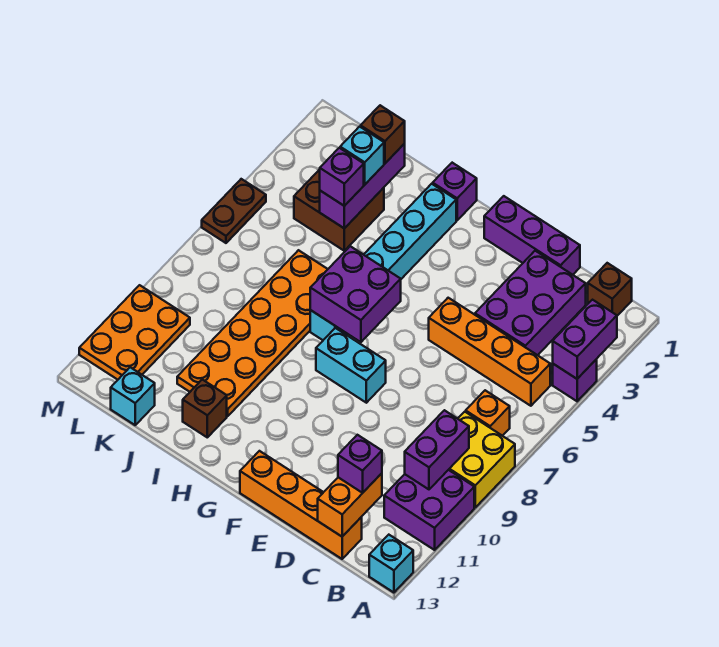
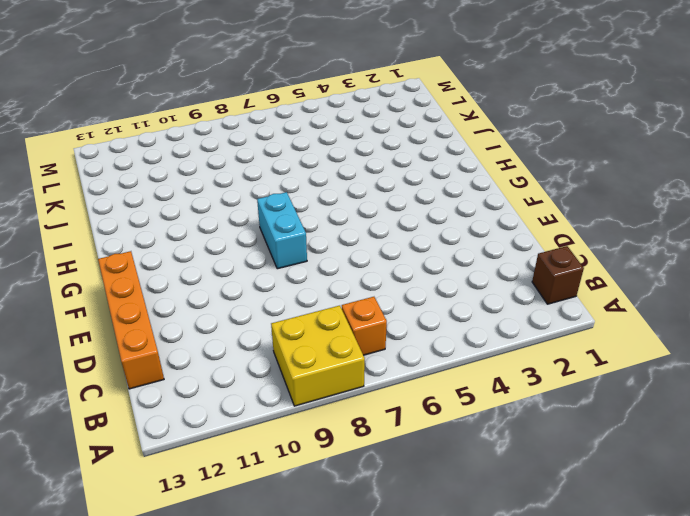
none -> purple 1x1 brick [553,359,597,401]
none -> purple 2x2 brick [384,470,474,550]
none -> cyan 1x1 brick [369,535,413,593]

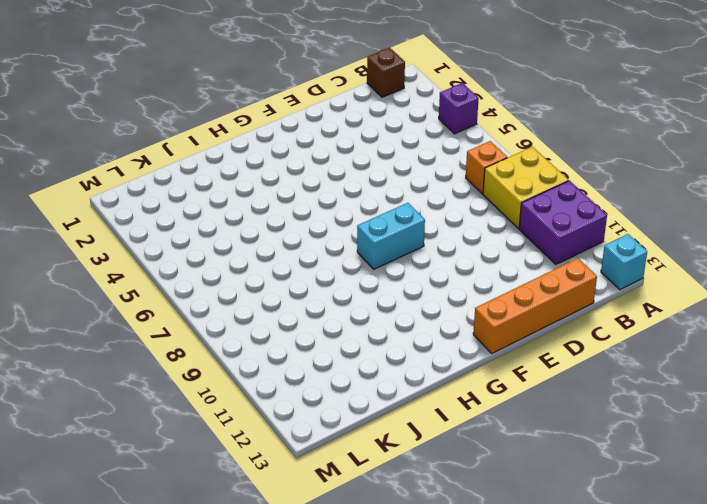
none -> orange 1x4 brick [429,298,550,406]
none -> purple 2x3 brick [475,251,586,355]
none -> purple 1x3 brick [484,196,580,275]

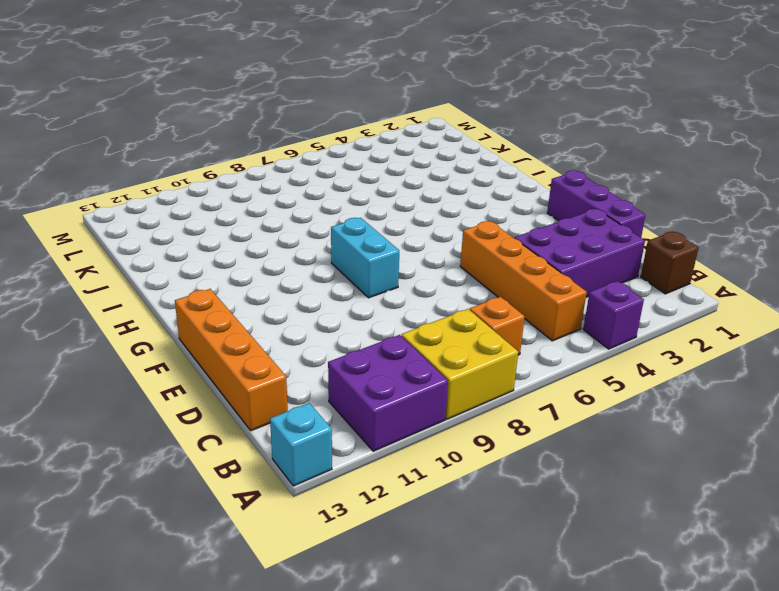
none -> purple 1x1 brick [433,163,477,220]
none -> cyan 1x6 brick [310,184,456,340]
none -> orange 2x6 plate [177,250,328,416]

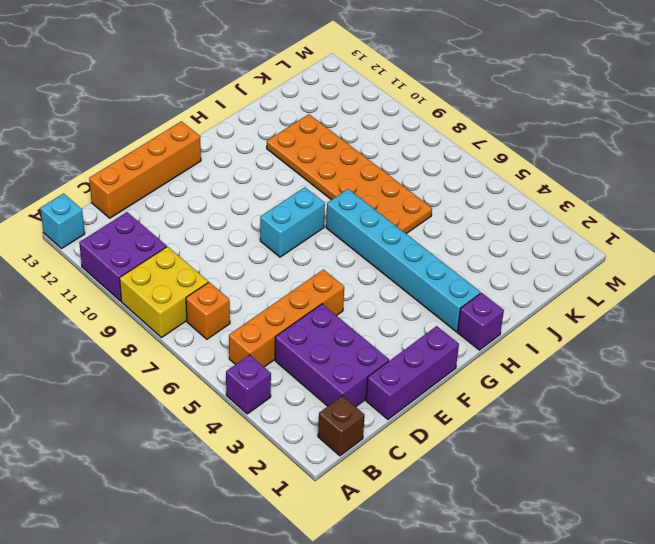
none -> brown 1x1 brick [183,380,227,437]
none -> brown 2x2 brick [294,169,384,251]
none -> cyan 1x1 brick [111,367,155,425]

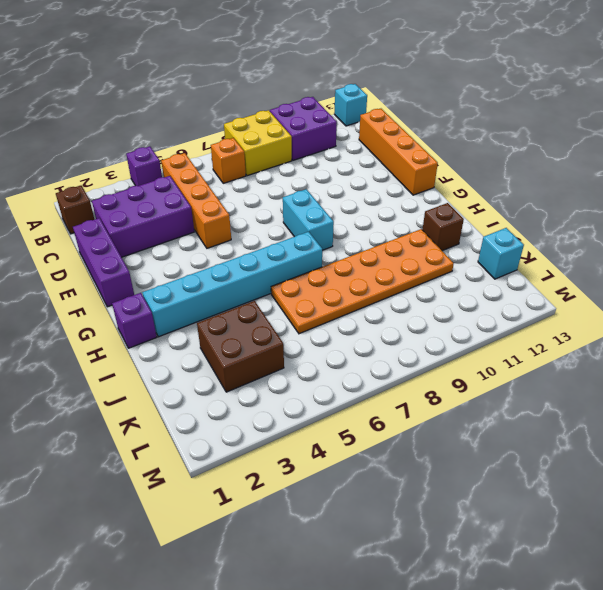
none -> orange 2x3 plate [79,285,190,380]
none -> brown 1x2 plate [202,179,266,243]
none -> purple 1x2 brick [553,300,617,379]

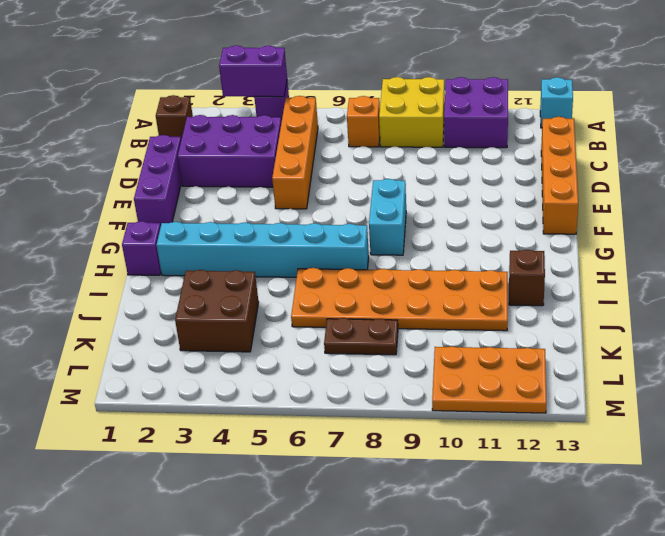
brown 1x2 plate [324,318,398,355] -> brown 1x2 plate moved to [202,179,266,243]
none -> cyan 1x1 brick [111,367,155,425]
none -> purple 1x2 brick [405,410,469,489]
none -> orange 1x2 brick [318,473,382,537]

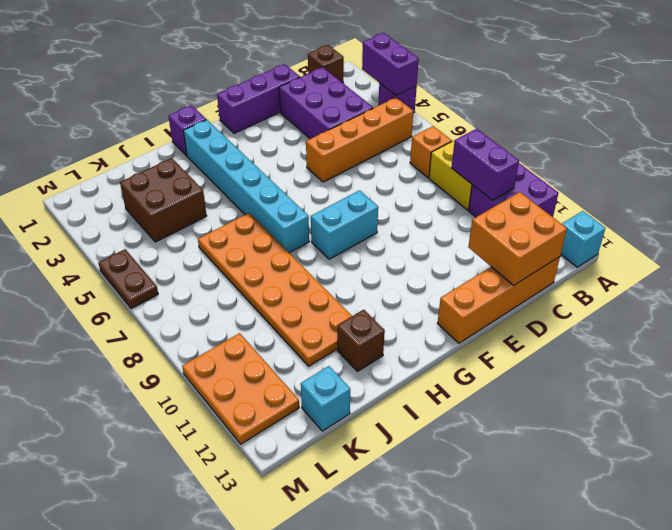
orange 2x2 brick [468,192,567,285] -> orange 1x2 brick [318,473,382,537]
none -> purple 2x2 brick [310,246,401,342]
none -> purple 1x3 brick [320,144,405,228]
none -> purple 1x1 brick [338,435,382,493]

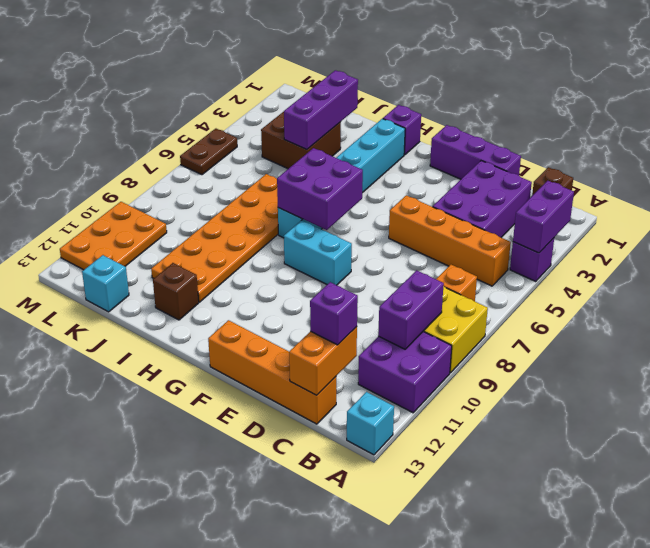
none -> brown 1x1 brick [361,105,405,163]
none -> cyan 1x1 brick [340,127,384,184]
none -> purple 1x1 brick [320,148,364,206]

